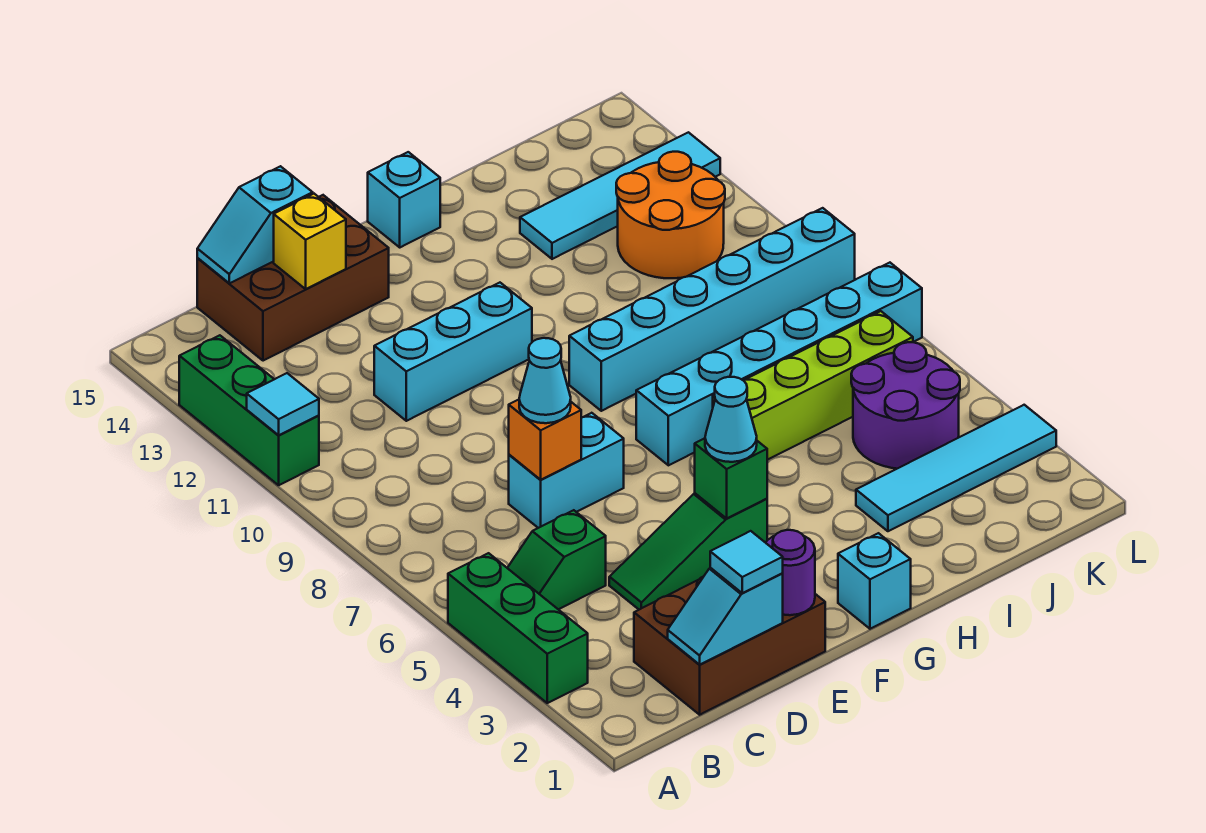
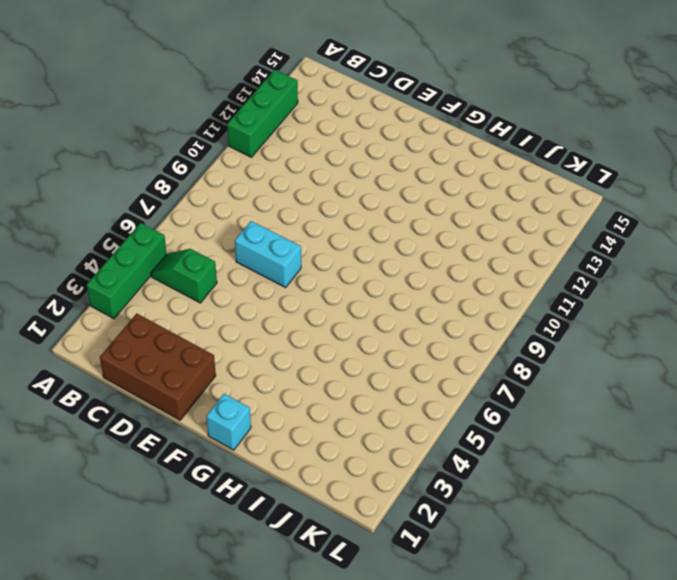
none -> brown 2x3 brick [197,195,389,361]
none -> green 1x3 slope [609,493,767,610]
none -> cyan 1x3 brick [374,283,532,421]

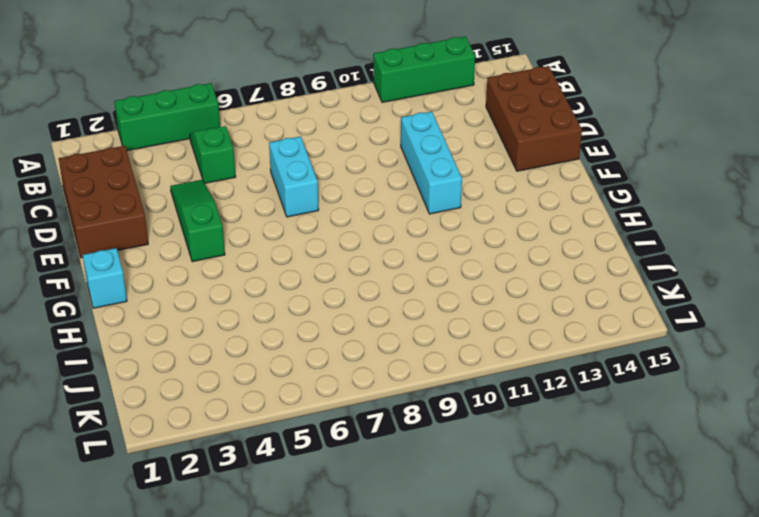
none -> cyan 1x6 brick [636,263,922,465]
none -> cyan 1x6 brick [569,208,855,411]
none -> cyan 1x1 brick [368,152,440,247]

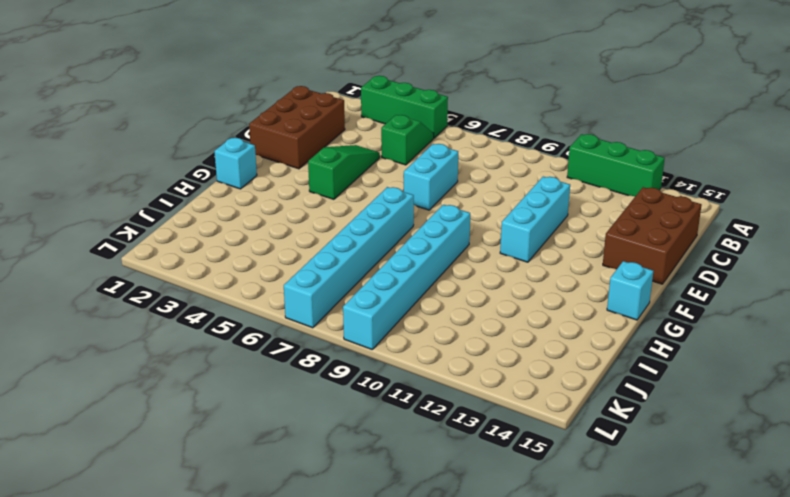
none -> lime 1x4 brick [713,311,913,460]
none -> cyan 1x4 tile [856,405,1056,531]
none -> cyan 1x4 tile [520,132,720,259]

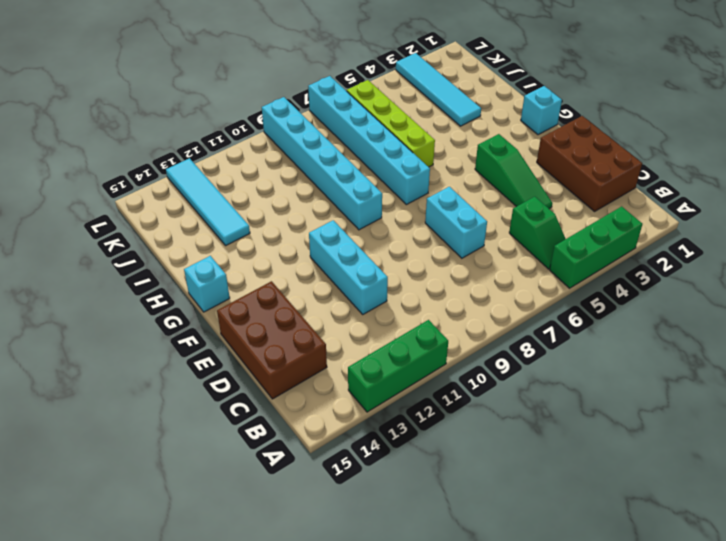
none -> purple 2x2 round brick [851,342,960,469]
none -> orange 2x2 round brick [616,152,725,278]
none -> cyan 1x1 tile [247,373,319,435]

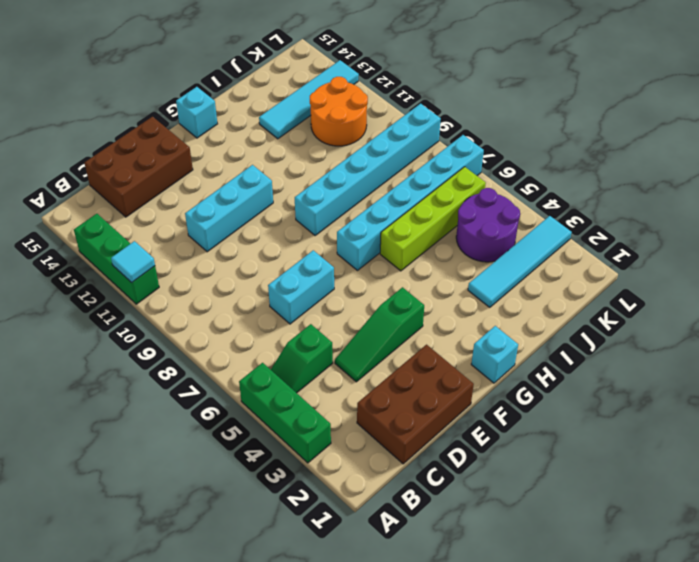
none -> cyan 1x2 slope [668,568,783,665]
none -> cyan 1x2 slope [197,166,313,283]
none -> orange 1x1 brick [509,400,581,480]

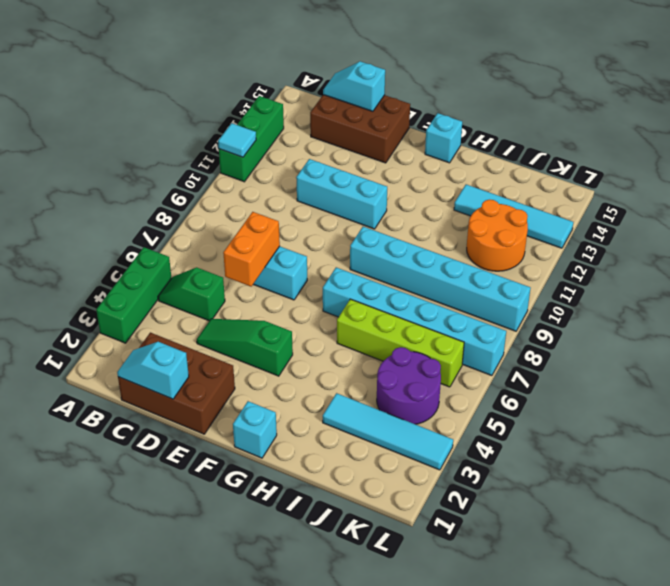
orange 1x2 brick [223,212,280,286] -> orange 1x1 brick [509,400,581,480]
none -> yellow 1x1 brick [274,194,346,289]
none -> purple 1x1 round brick [766,530,815,615]
none -> green 1x1 brick [695,438,767,518]

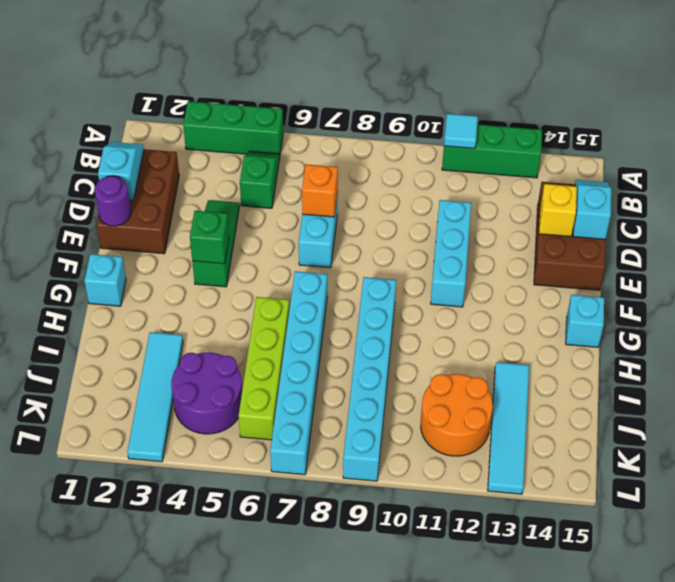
none -> cyan 1x1 tile [710,531,783,593]
none -> cyan 1x1 cone [519,338,571,423]
none -> cyan 1x1 cone [705,377,757,462]

